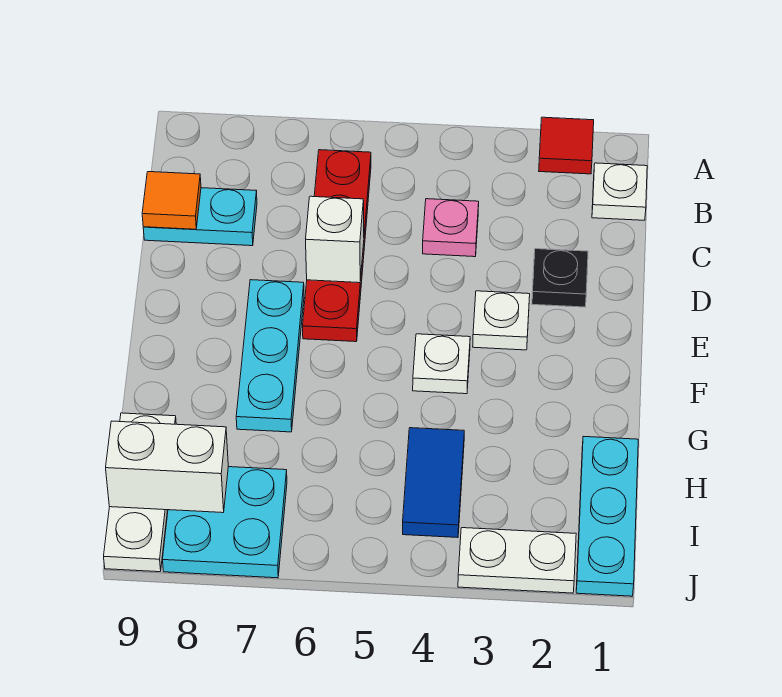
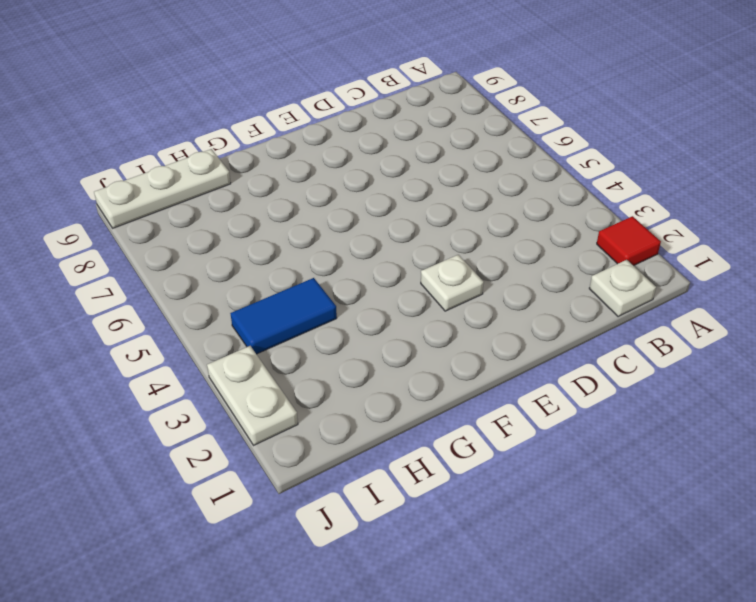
none -> red 1x4 plate [303,150,371,342]
none -> pink 1x1 plate [423,199,479,257]
none -> cyan 1x2 plate [143,188,257,246]

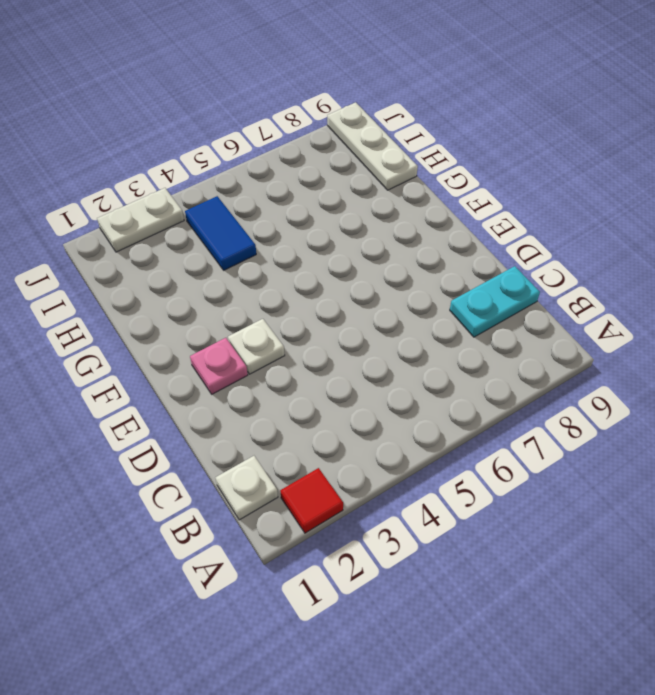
pink 1x1 plate [190,338,248,394] -> pink 1x1 plate moved to [423,199,479,257]
none -> red 1x4 plate [303,150,371,342]
none -> black 1x1 plate [532,249,588,307]
none -> cyan 1x3 plate [236,280,304,432]

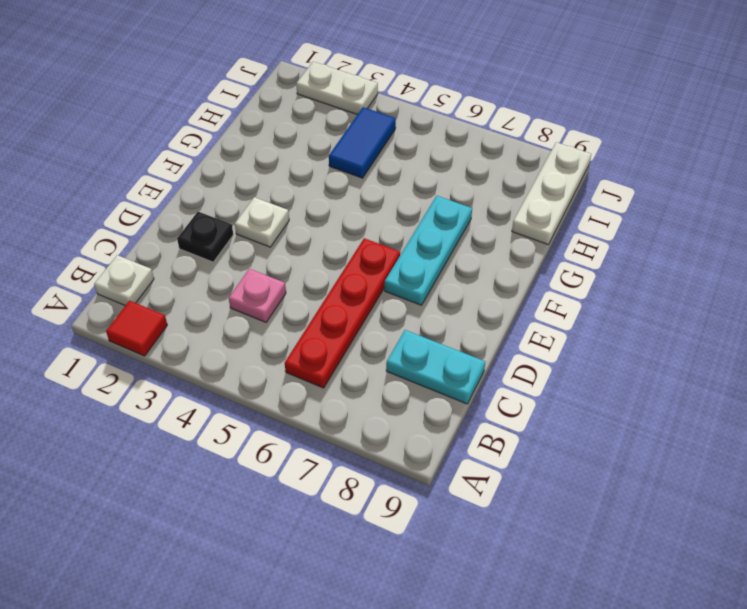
none -> white 1x1 plate [413,334,470,394]
none -> cyan 1x3 plate [576,436,638,596]
none -> cyan 2x2 plate [163,467,287,578]

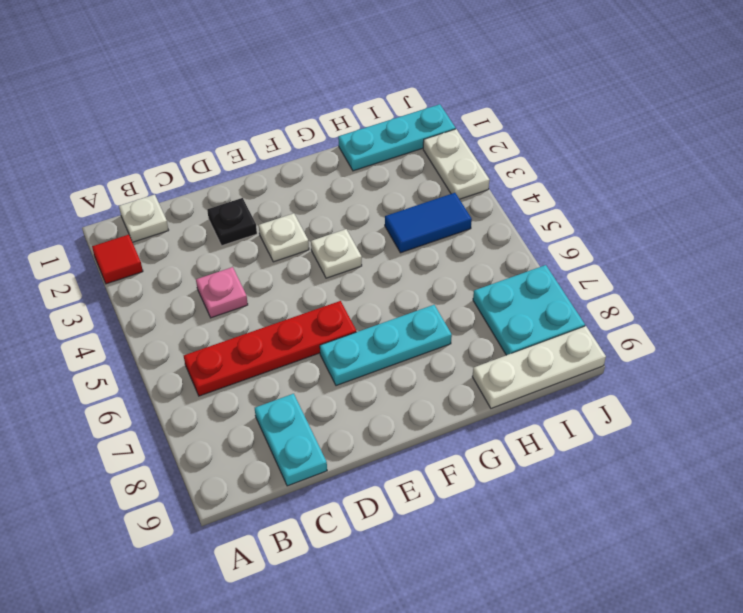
none -> orange 1x1 tile [142,172,201,229]
none -> white 1x1 brick [306,196,364,283]
none -> white 1x2 brick [106,421,228,513]

